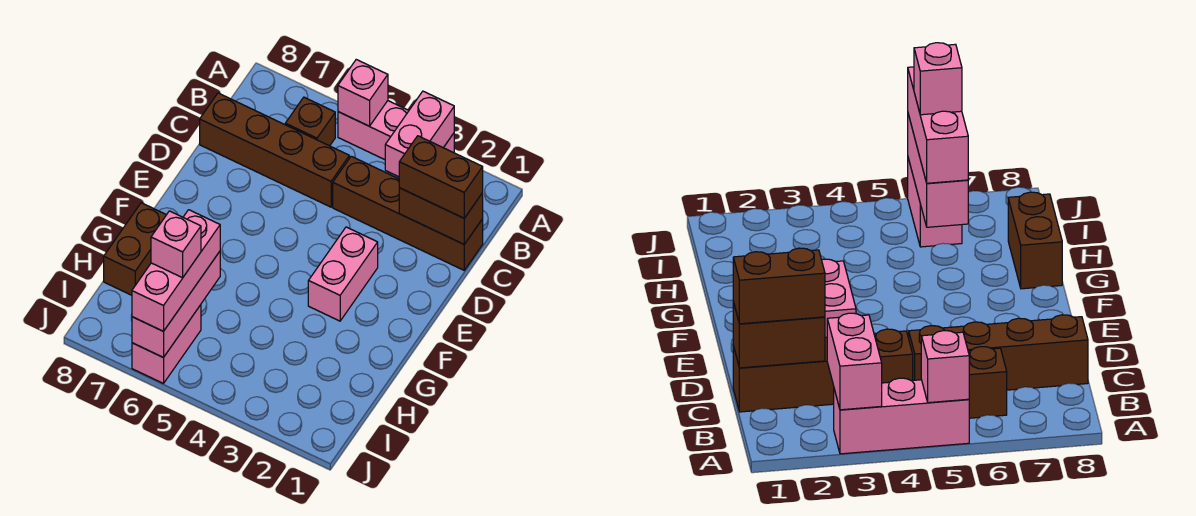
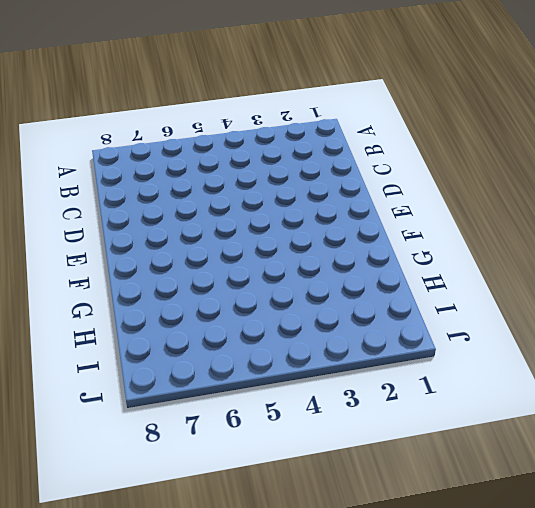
none -> pink 1x3 brick [338,101,454,160]
none -> brown 1x1 brick [285,97,335,146]
none -> brown 1x4 brick [333,156,483,270]

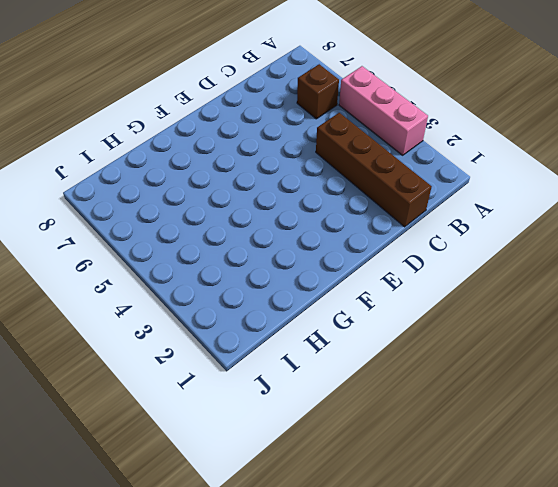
none -> brown 1x4 brick [200,93,349,207]
none -> pink 1x2 brick [308,227,378,321]
none -> brown 1x2 brick [104,203,166,295]

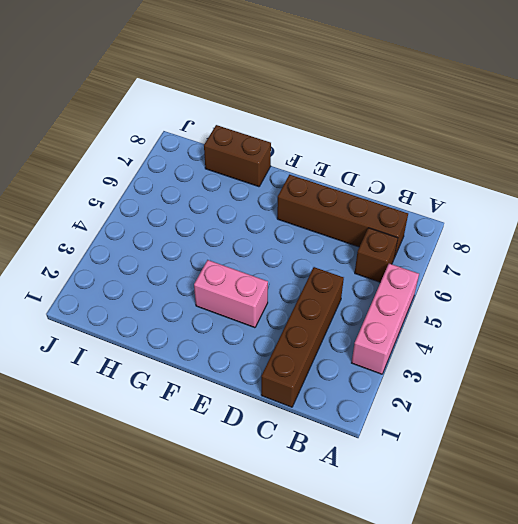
brown 1x4 brick [277,175,408,258] -> brown 1x4 brick turned to [200,93,349,207]
none -> pink 1x2 brick [132,305,201,383]
none -> pink 1x2 brick [385,91,454,177]
none -> pink 1x1 brick [338,60,388,126]

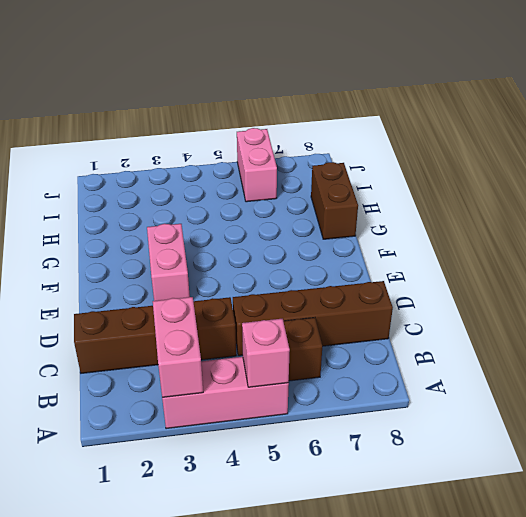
none -> brown 1x2 brick [399,188,483,244]
none -> pink 1x3 brick [132,252,220,358]
none -> brown 1x2 brick [399,136,483,218]

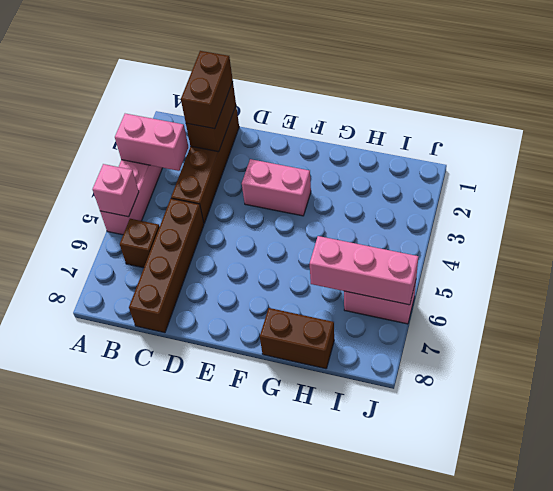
none -> pink 1x3 brick [132,210,220,331]
none -> pink 1x1 brick [151,211,201,278]

